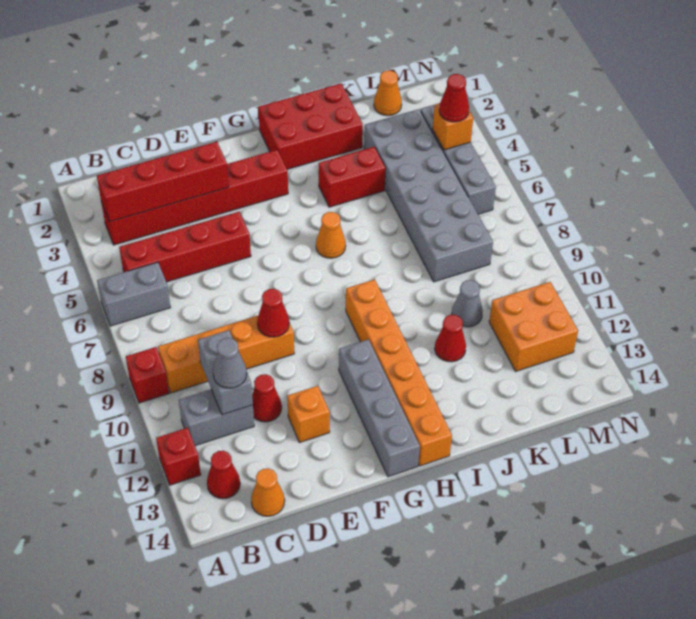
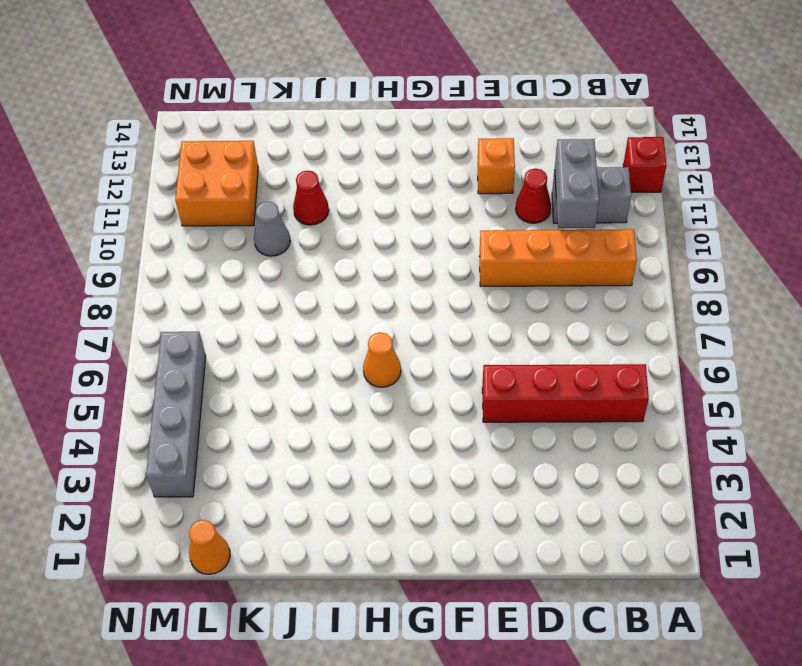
none -> grey 1x2 brick [97,262,171,326]
none -> red 1x1 brick [126,347,169,403]
none -> red 1x6 brick [101,150,288,245]

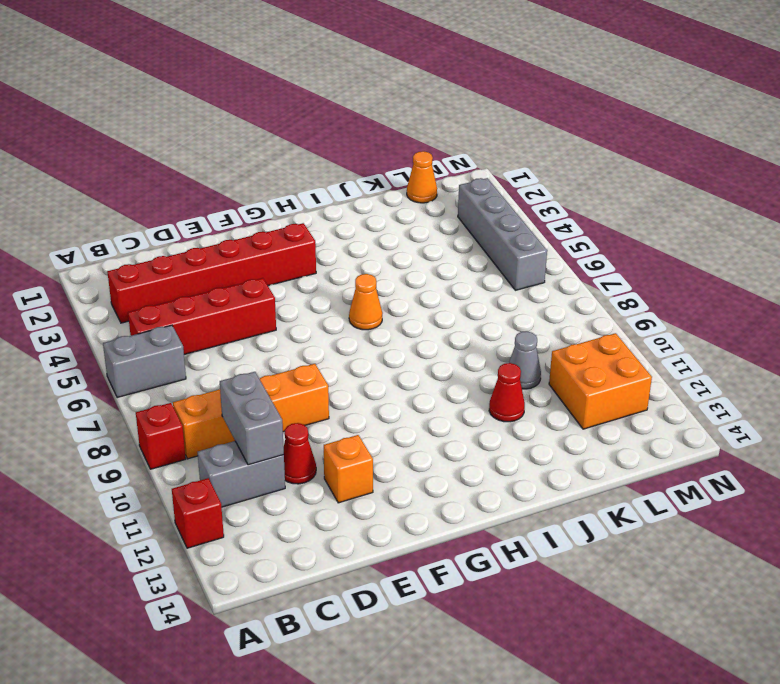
none -> red 1x1 cone [207,451,240,499]
none -> orange 1x1 cone [251,468,285,516]
none -> grey 1x4 brick [339,339,420,477]

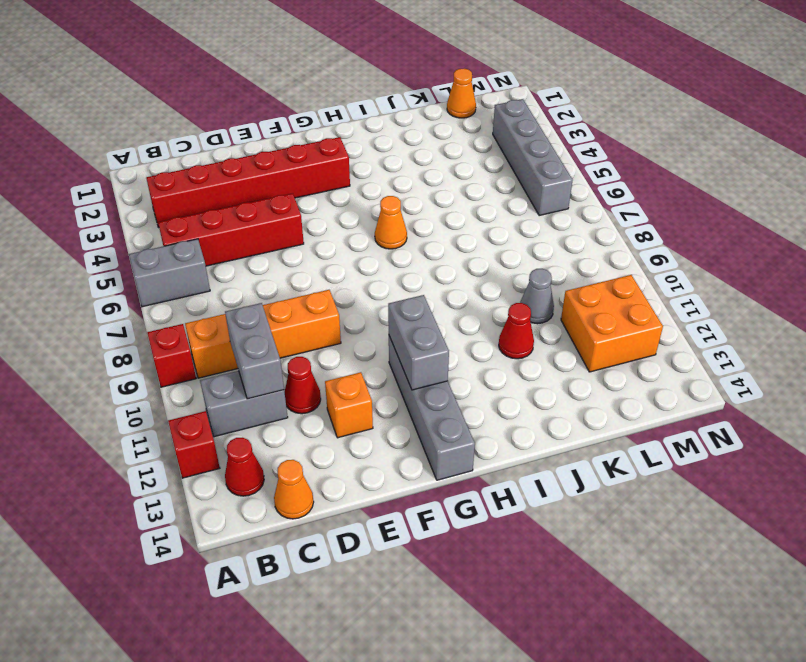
grey 1x2 brick [388,295,449,390] -> none
none -> red 2x3 brick [258,83,363,169]
none -> orange 1x6 brick [346,279,452,466]
none -> red 1x2 brick [319,147,386,207]

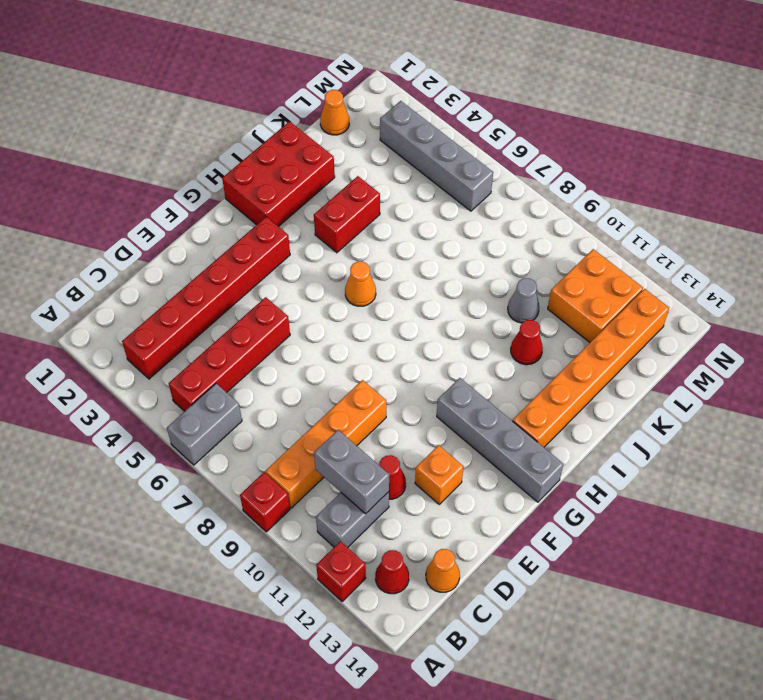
orange 1x6 brick [513,289,669,447] -> orange 1x6 brick turned to [346,279,452,466]
none -> grey 2x6 brick [364,109,493,282]
none -> red 1x4 brick [97,142,229,222]
none -> red 1x1 cone [257,289,289,337]

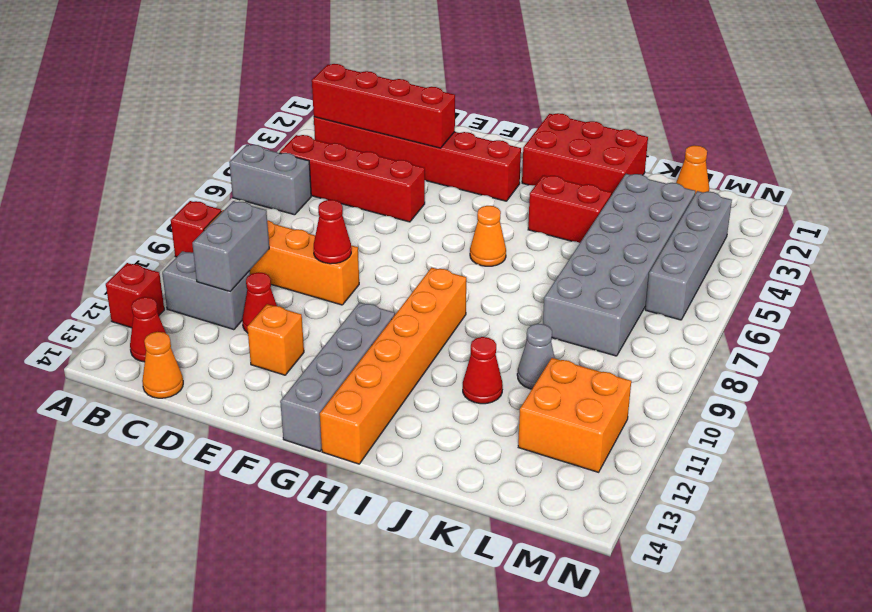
none -> orange 1x1 brick [433,103,473,150]
none -> grey 1x1 cone [213,338,247,388]
none -> red 1x1 cone [439,74,469,122]

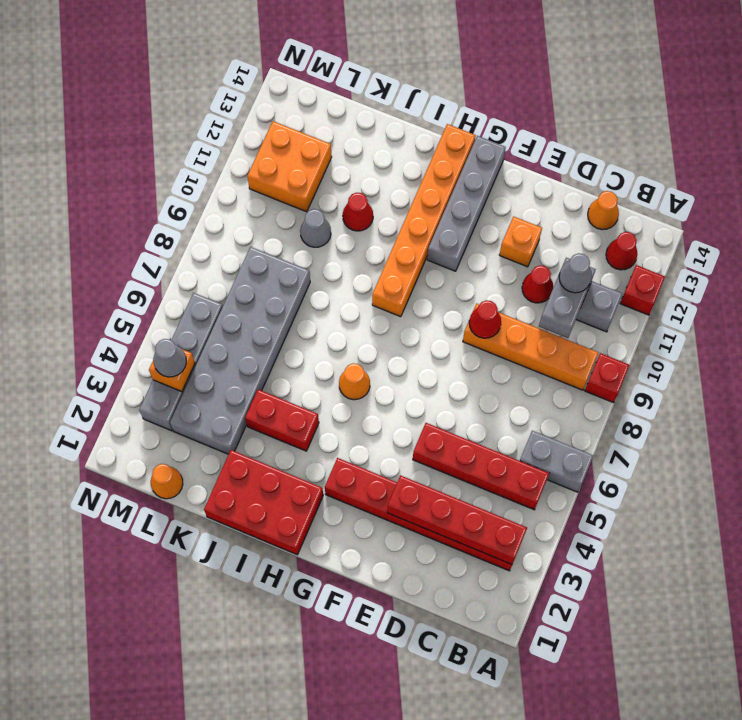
grey 1x1 cone [153,339,186,377] -> red 1x1 cone [439,74,469,122]

